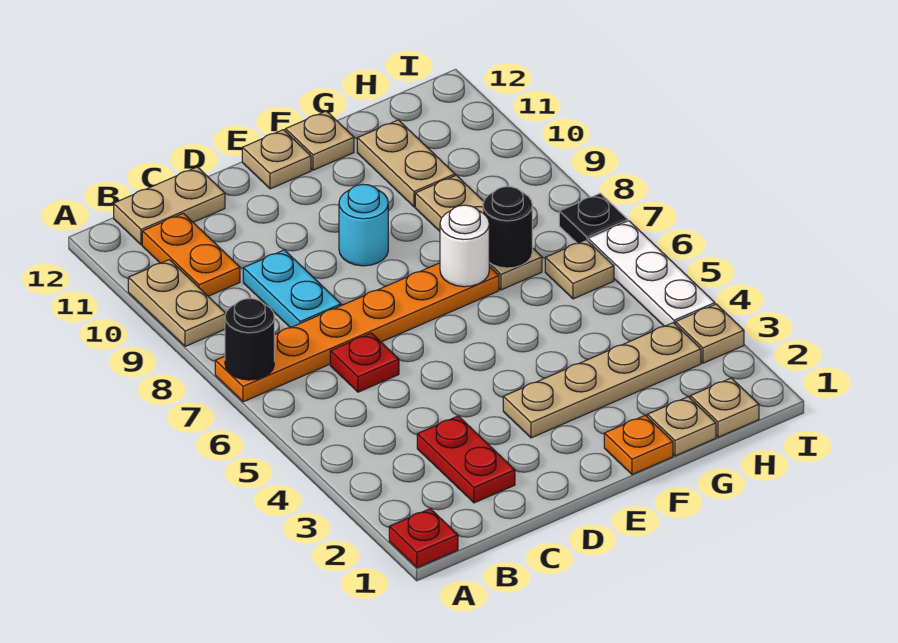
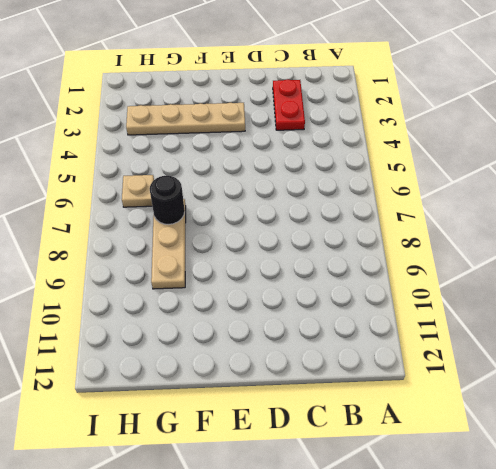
none -> red 1x1 plate [389,509,458,568]
none -> orange 1x6 plate [215,263,499,402]
none -> tan 1x2 plate [128,260,226,346]

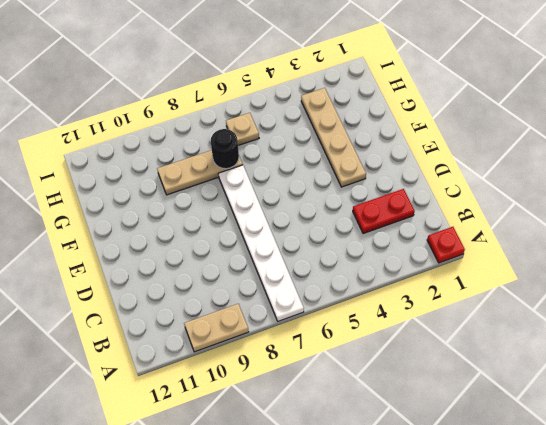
white 1x6 plate [219,165,304,321] -> orange 1x6 plate [215,263,499,402]
none -> orange 1x2 plate [142,213,240,296]
none -> tan 1x2 plate [114,167,225,245]
none -> red 1x1 plate [330,333,399,392]

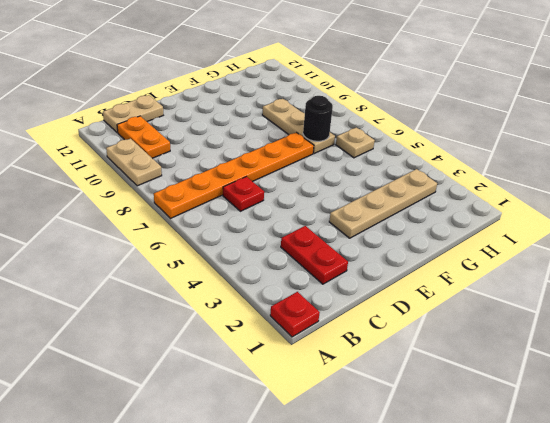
none -> cyan 1x2 plate [243,250,341,328]
none -> cyan 1x1 round brick [339,184,388,266]
none -> tan 1x1 plate [242,130,311,189]

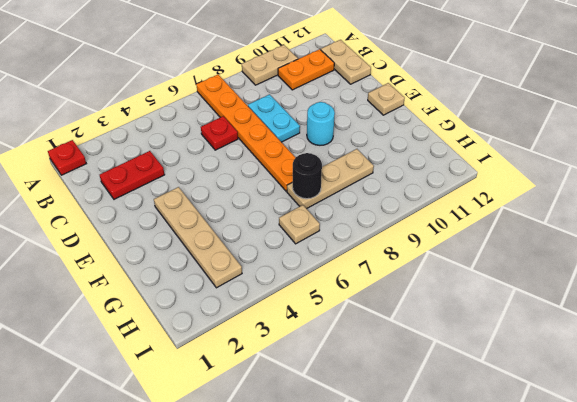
cyan 1x2 plate [248,94,300,142] -> cyan 1x2 plate turned to [243,250,341,328]
none -> orange 1x1 plate [604,415,673,475]
none -> tan 1x1 plate [285,111,354,170]
none -> tan 1x1 plate [647,397,716,456]

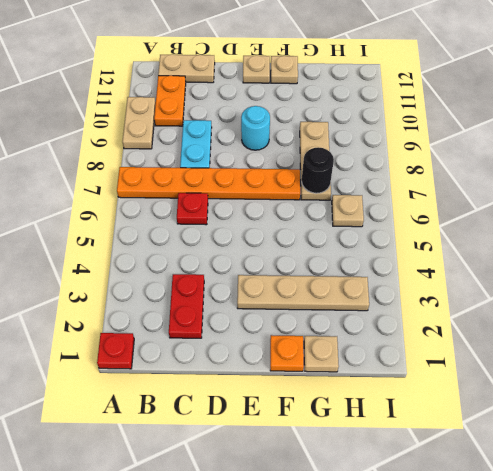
none -> tan 1x2 plate [357,120,455,207]
none -> tan 1x1 plate [690,378,759,437]
none -> tan 1x1 plate [675,304,744,363]

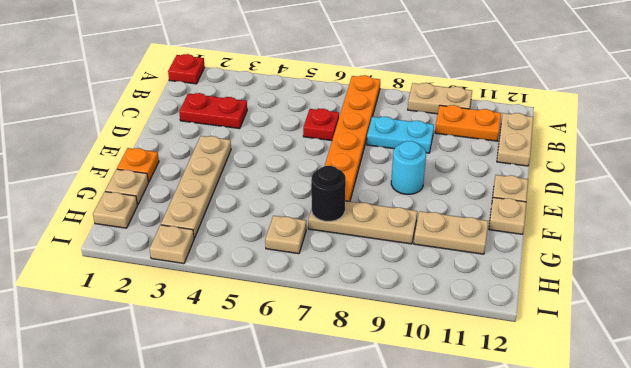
none -> white 1x3 plate [588,221,715,326]
none -> black 1x1 plate [559,193,628,243]
none -> black 1x1 round brick [225,299,274,380]

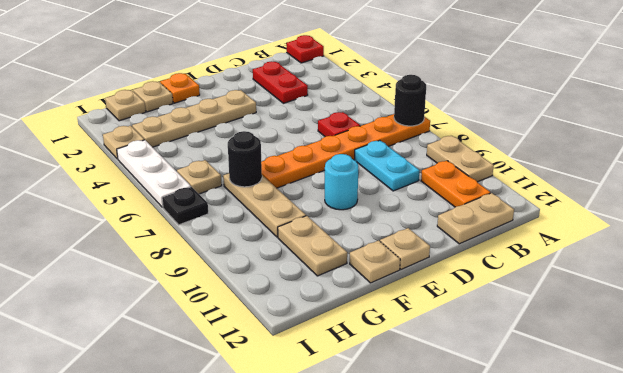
none -> white 1x1 round brick [440,205,489,287]

